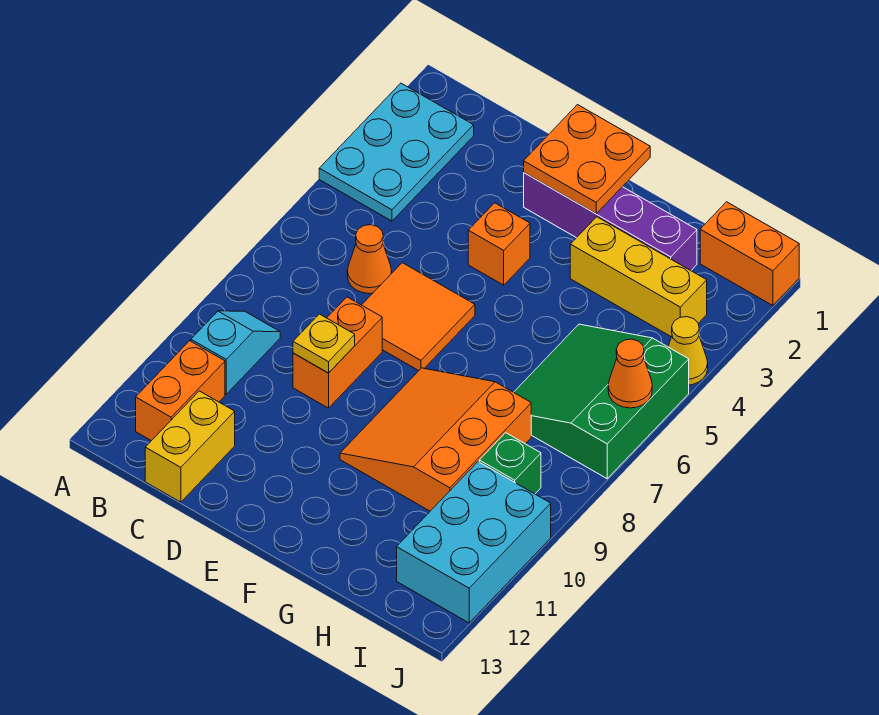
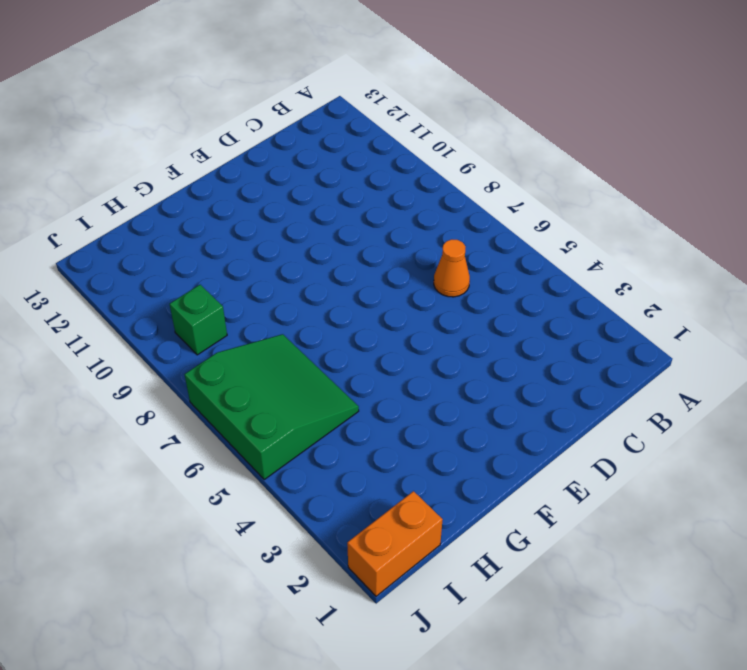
none -> cyan 2x3 plate [319,83,474,221]
none -> cyan 1x2 slope [191,311,280,394]
none -> orange 1x2 brick [136,341,225,441]

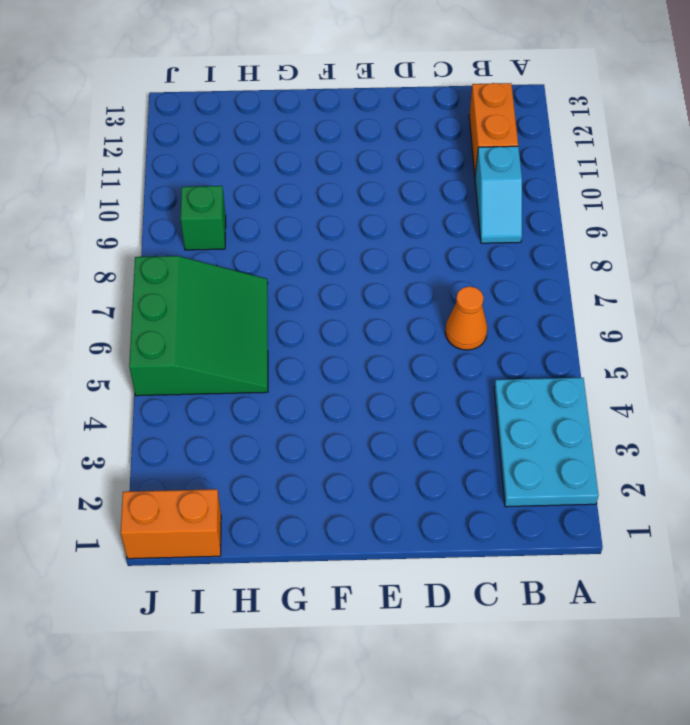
none -> yellow 1x2 brick [145,391,235,502]
none -> orange 2x2 tile [362,263,475,371]
none -> orange 1x2 brick [293,297,382,408]

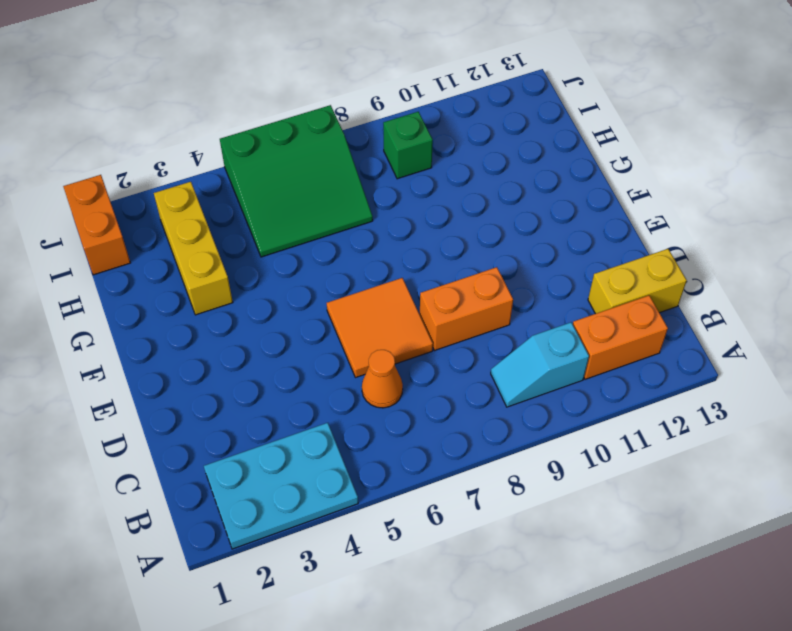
none -> purple 1x4 brick [524,173,697,270]
none -> orange 1x1 brick [468,203,530,285]
none -> orange 3x3 slope [340,368,531,511]

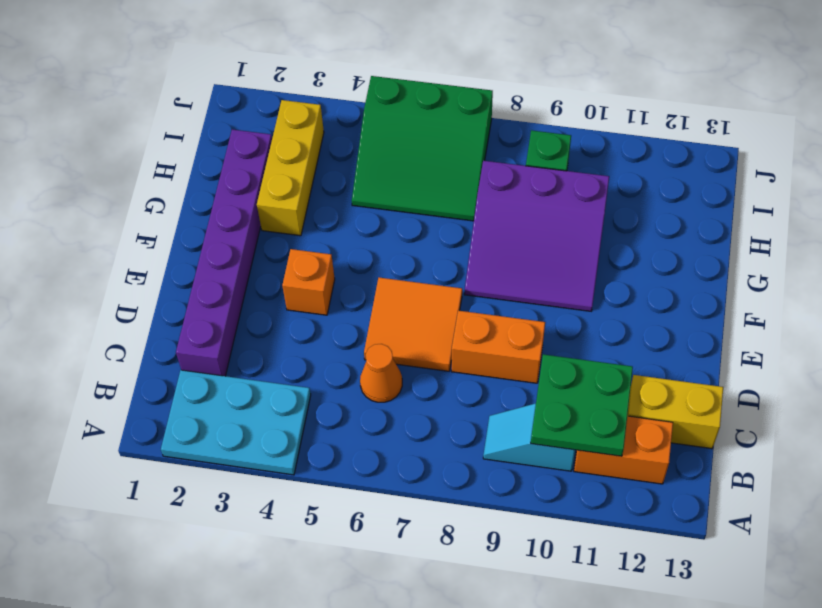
green 2x2 plate [531,354,633,456] -> none
purple 1x6 brick [176,129,272,376] -> purple 1x4 brick [524,173,697,270]
purple 3x3 slope [464,161,609,311] -> orange 3x3 slope [340,368,531,511]
none -> orange 1x2 brick [700,202,799,306]
none -> cyan 2x3 brick [397,462,551,623]
none -> yellow 1x1 cone [668,317,708,385]

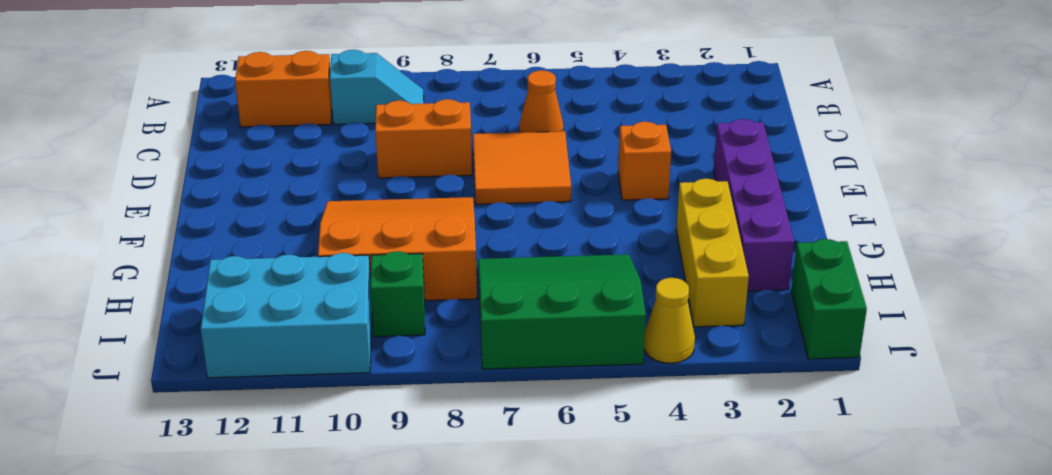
green 1x2 brick [791,239,867,359] -> orange 1x2 brick [700,202,799,306]
none -> cyan 2x3 plate [319,83,474,221]
none -> yellow 1x2 brick [145,391,235,502]
none -> yellow 1x1 plate [293,314,355,373]

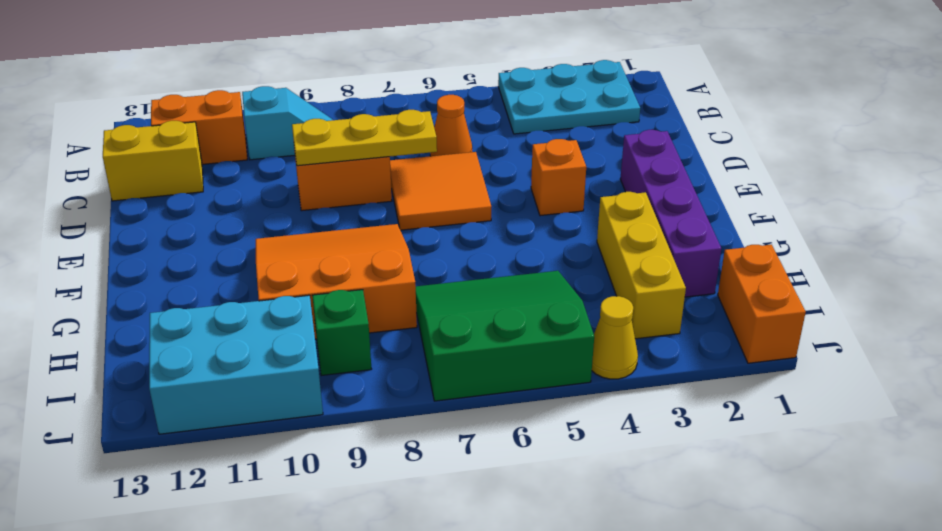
yellow 1x3 plate [292,110,437,166] -> yellow 1x1 plate [293,314,355,373]
none -> orange 2x2 plate [524,105,650,214]
none -> orange 1x1 cone [608,339,652,408]

